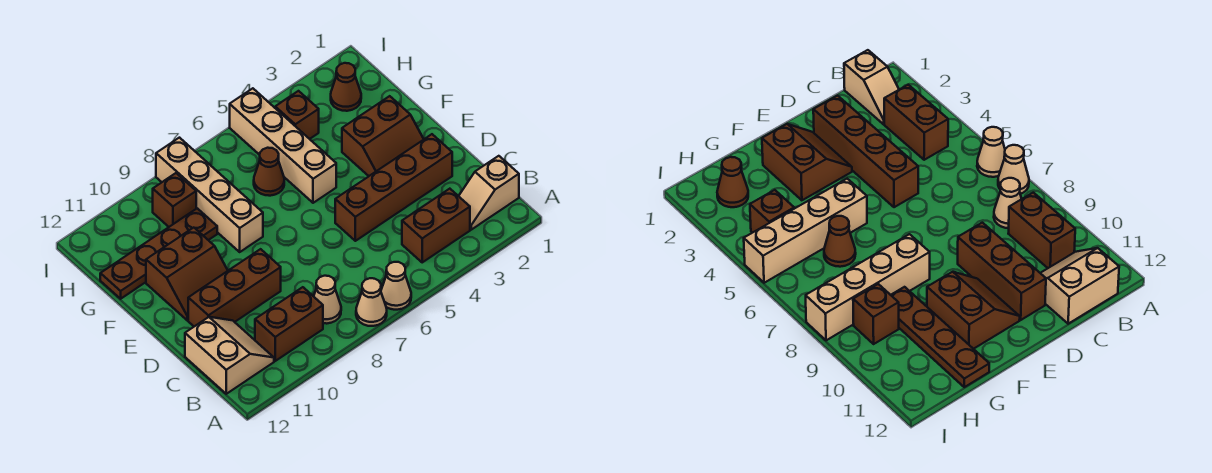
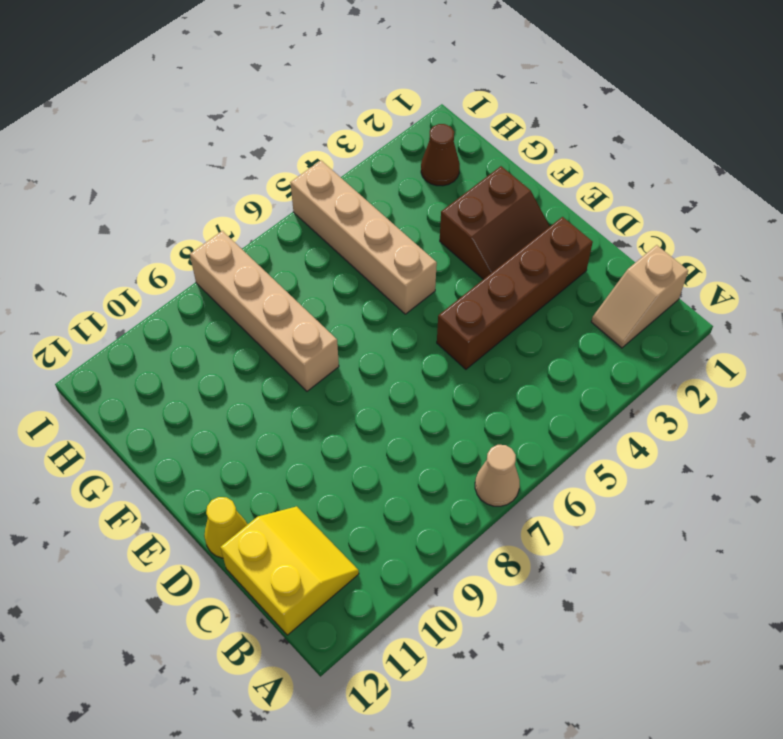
yellow 2x2 slope [220,506,359,635] -> tan 2x2 slope [185,317,274,394]
yellow 1x1 cone [204,497,248,558] -> none
none -> tan 1x1 cone [381,262,411,310]
none -> brown 1x2 brick [402,189,470,262]
none -> tan 1x1 cone [314,276,341,324]

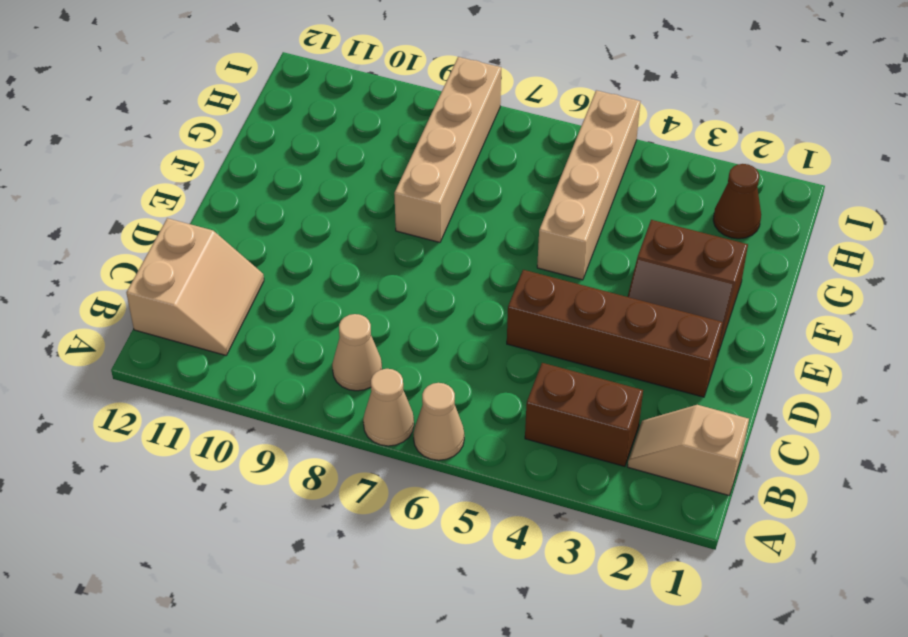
none -> brown 1x2 brick [255,287,323,361]
none -> brown 1x3 brick [188,249,281,326]
none -> brown 2x2 slope [146,228,228,320]

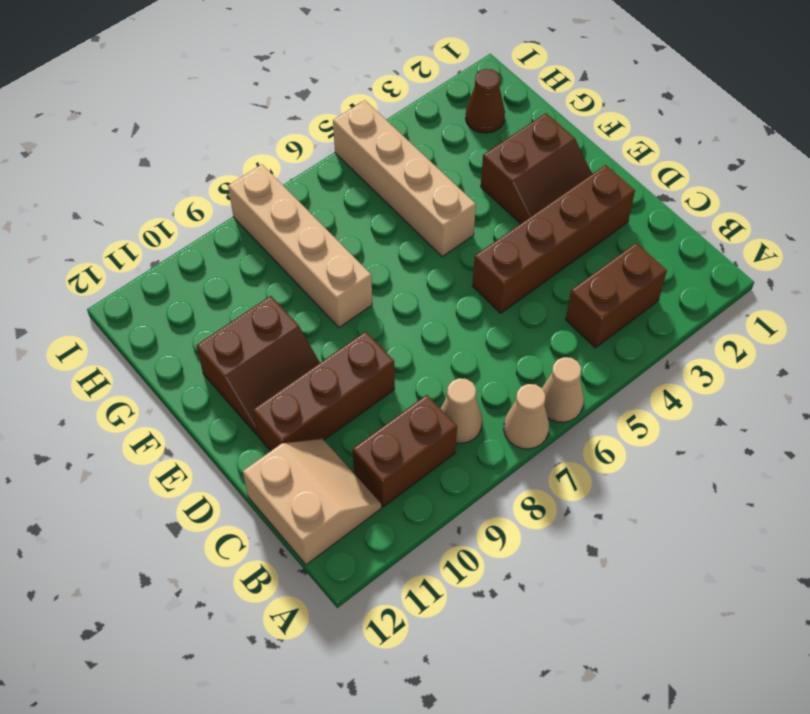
none -> tan 1x2 slope [459,156,519,230]
none -> brown 1x1 cone [254,148,284,196]
none -> brown 1x4 plate [100,208,217,299]

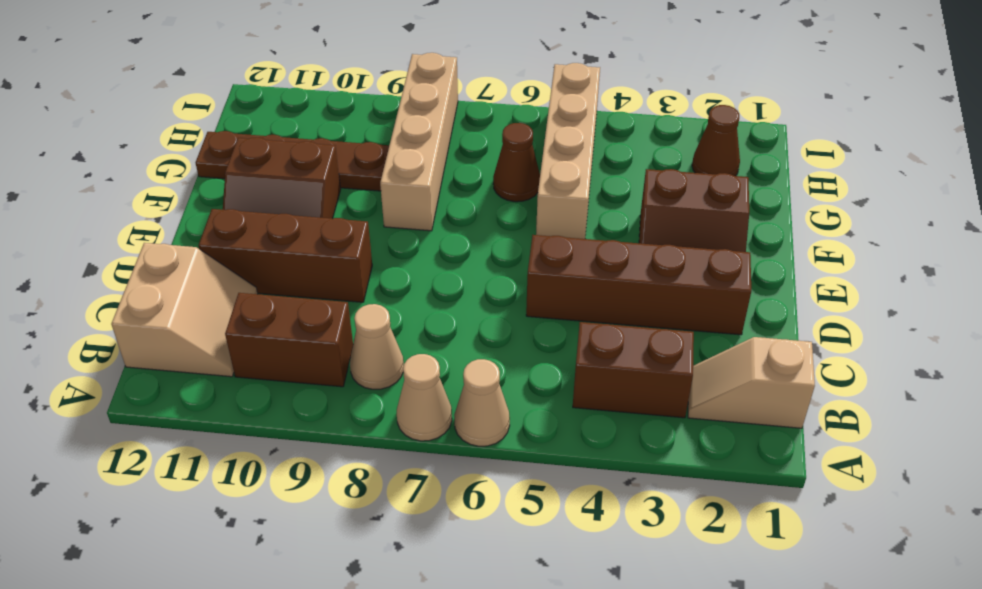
none -> brown 1x1 brick [275,91,319,139]
none -> brown 1x1 brick [153,173,196,227]

